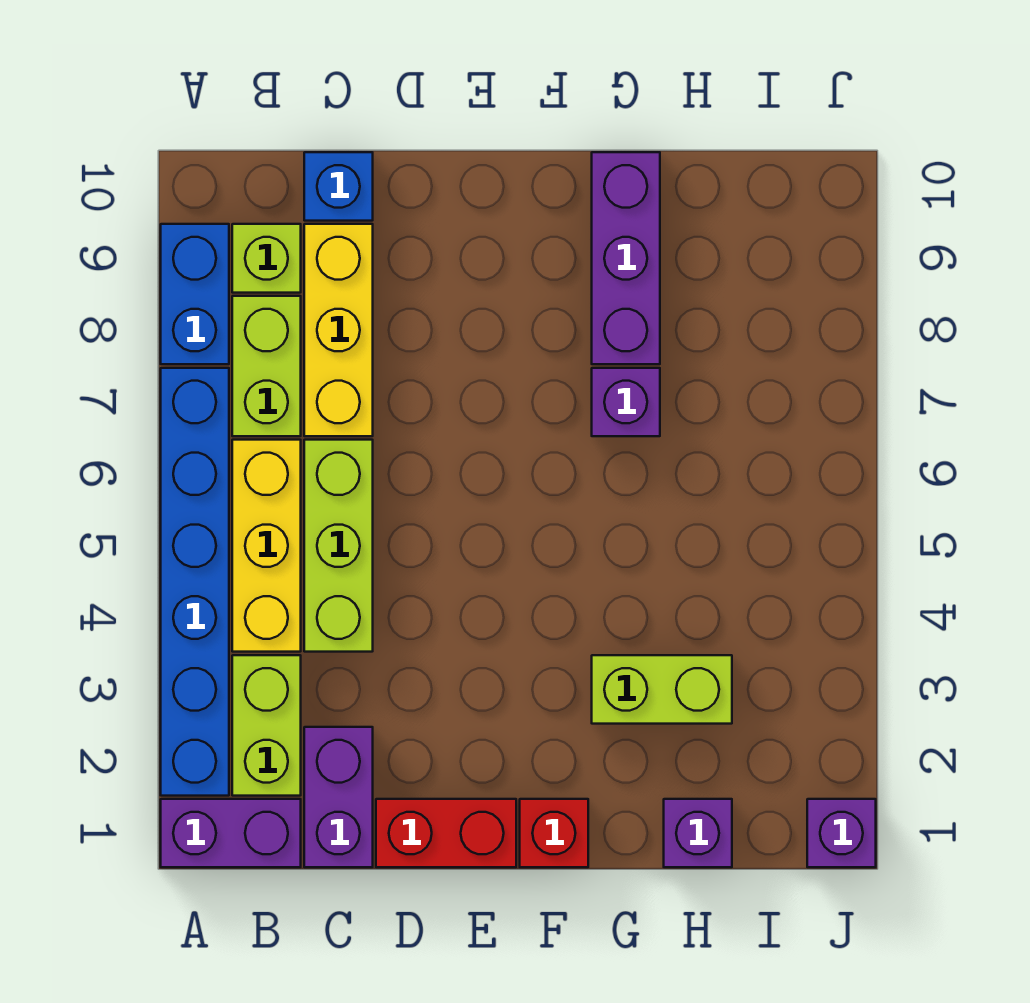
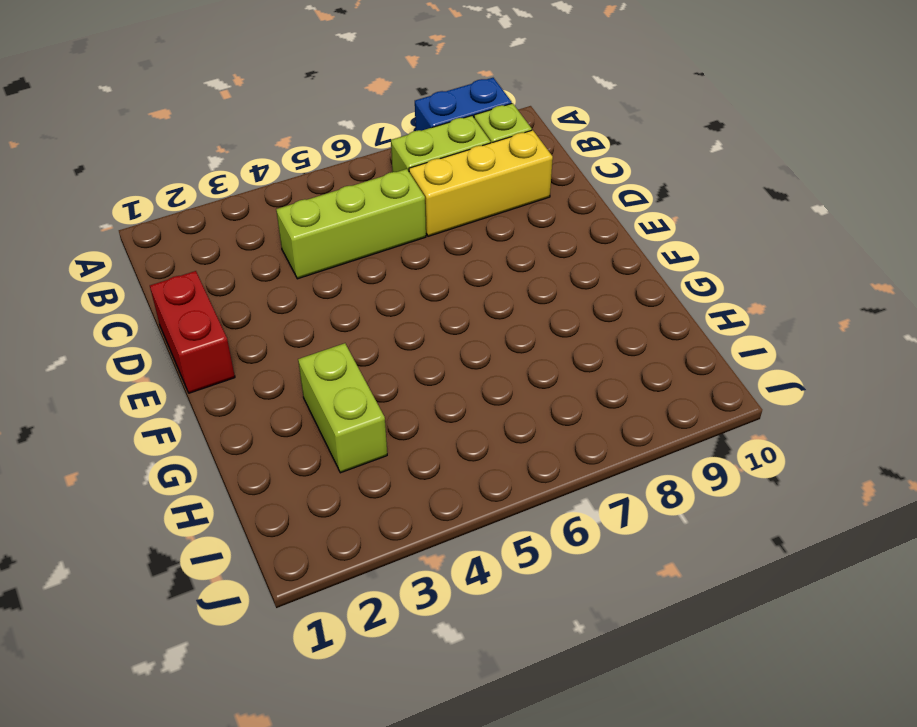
none -> purple 1x2 brick [161,799,301,867]
none -> blue 1x6 brick [161,368,229,796]
none -> lime 1x2 brick [232,655,301,796]

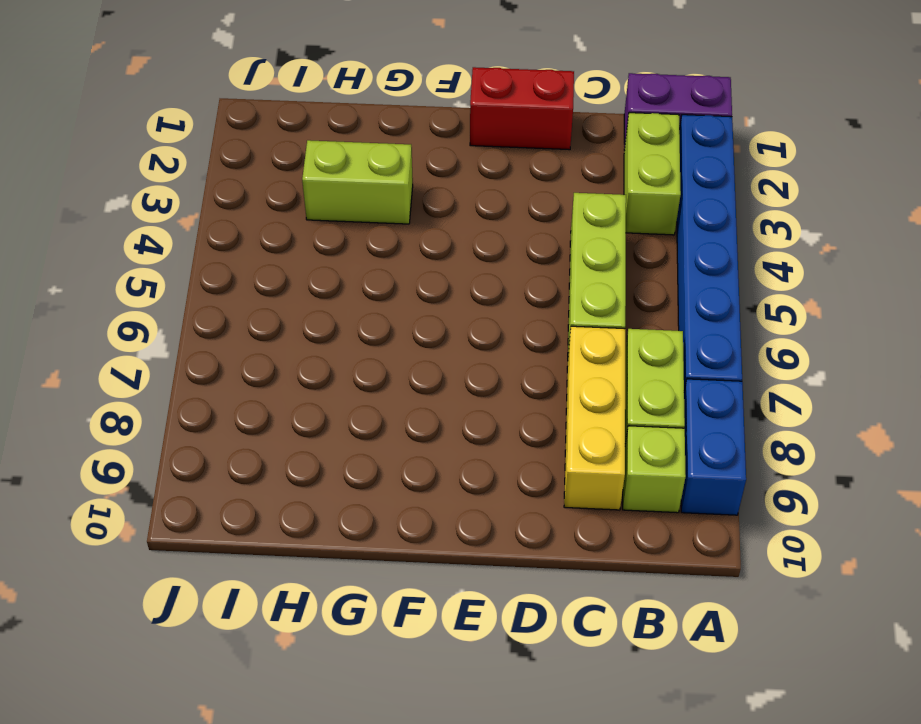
none -> yellow 1x3 brick [232,440,301,652]
none -> purple 1x2 brick [304,727,373,867]
none -> blue 1x1 brick [304,152,373,221]

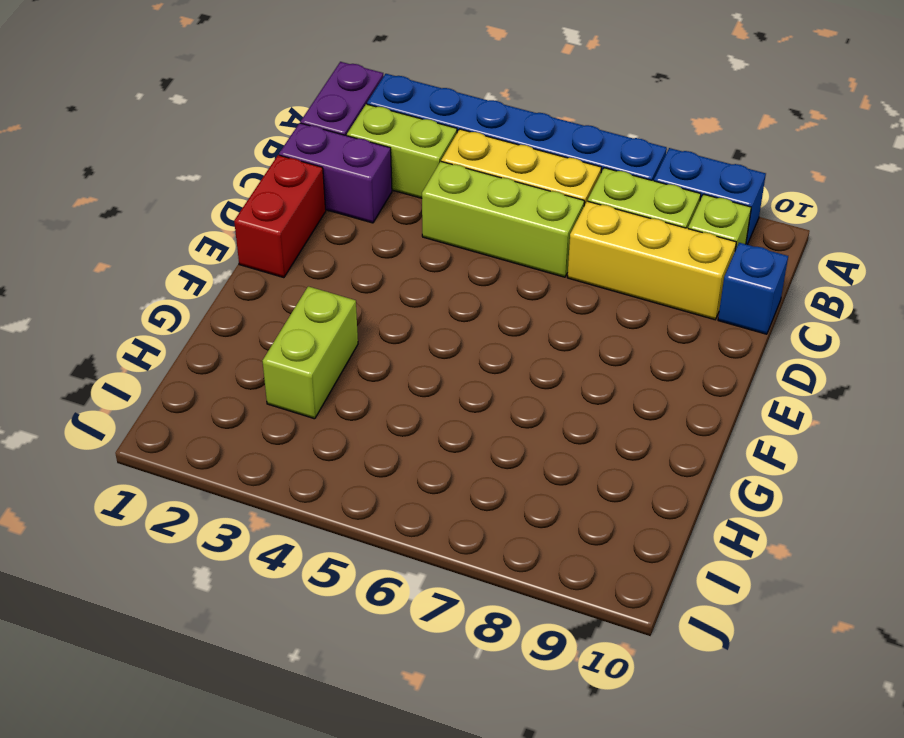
none -> red 1x1 brick [520,799,588,867]
none -> purple 1x1 brick [592,368,660,436]
none -> purple 1x3 brick [592,152,660,364]

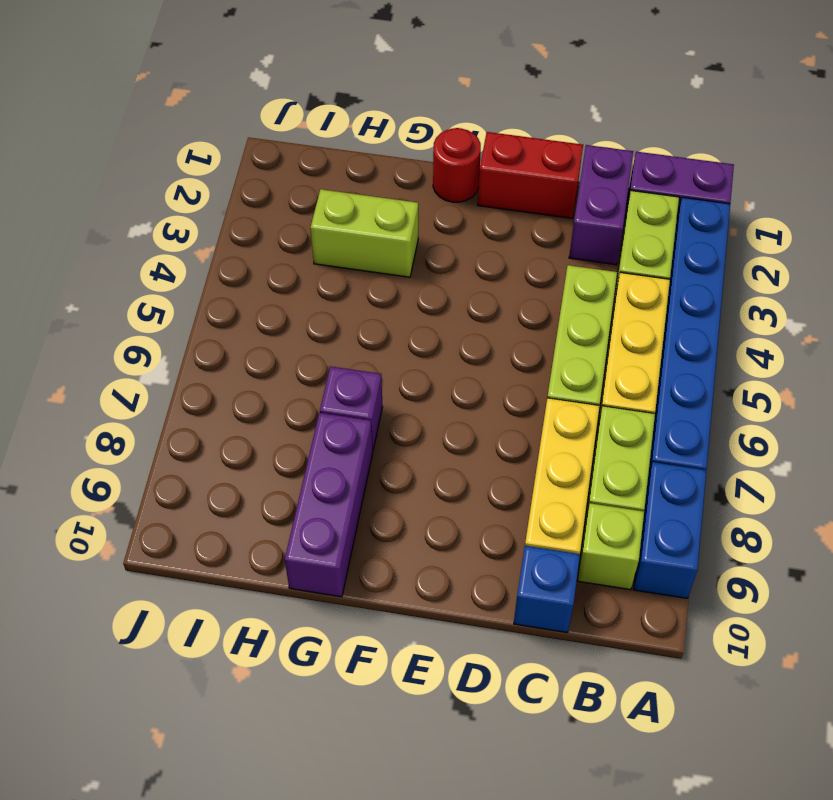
red 1x1 round brick [433,128,481,202] -> red 1x1 brick [520,799,588,867]
none -> purple 1x1 brick [664,799,732,867]
none -> purple 1x1 brick [807,799,876,867]

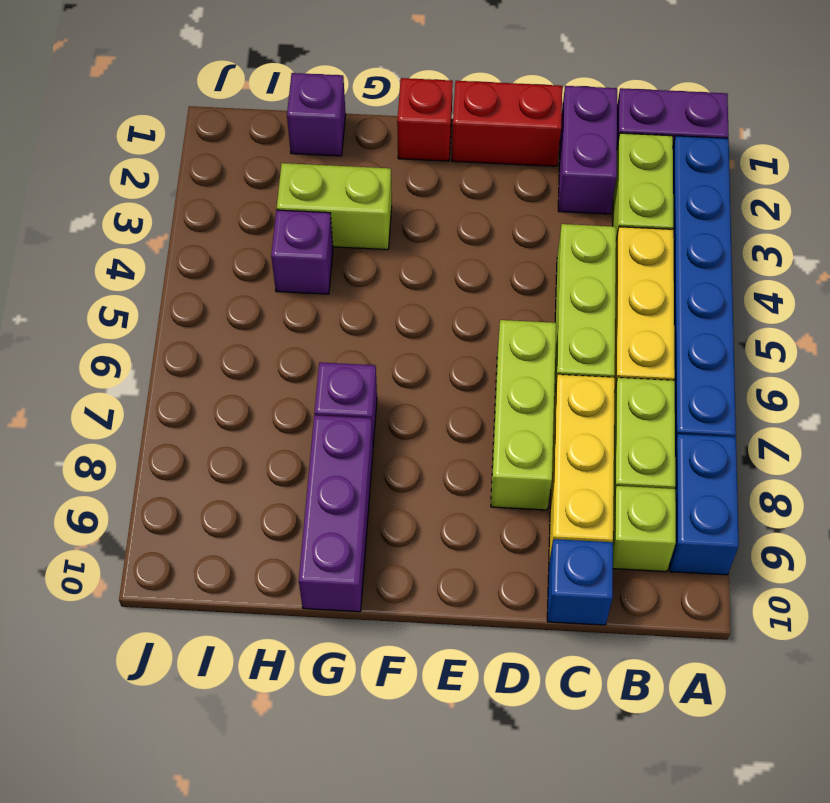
lime 1x3 brick [491,320,556,510] -> none
purple 1x1 brick [271,210,333,294] -> purple 1x1 brick moved to [807,799,876,867]

